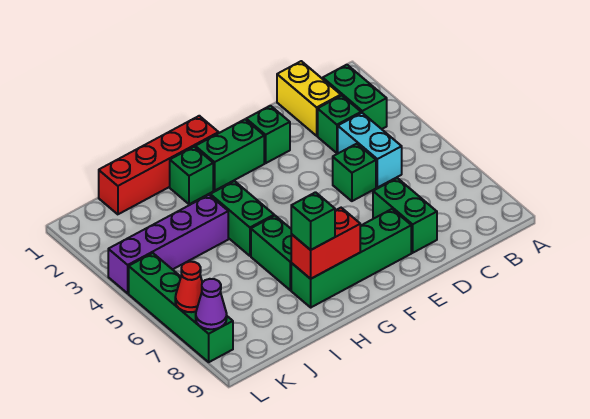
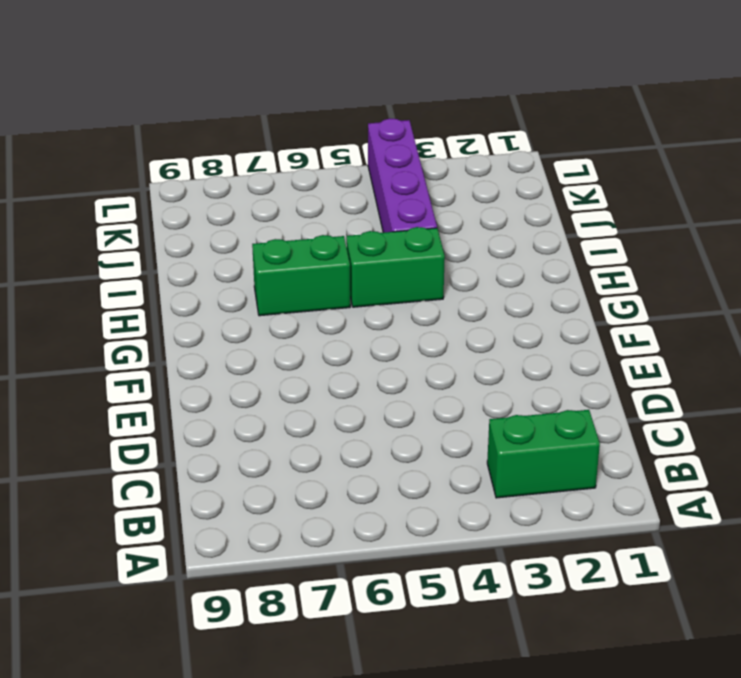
none -> yellow 1x2 brick [277,61,341,136]
none -> green 1x1 brick [318,96,361,153]
none -> cyan 1x2 brick [338,113,402,188]

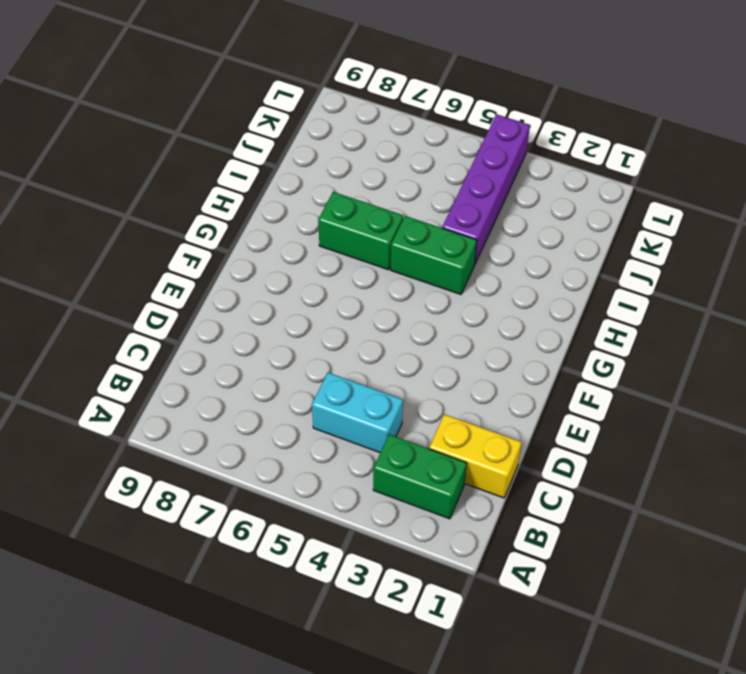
none -> green 1x1 brick [318,96,361,153]
none -> green 1x1 brick [333,144,376,201]
none -> green 1x2 brick [373,178,437,253]

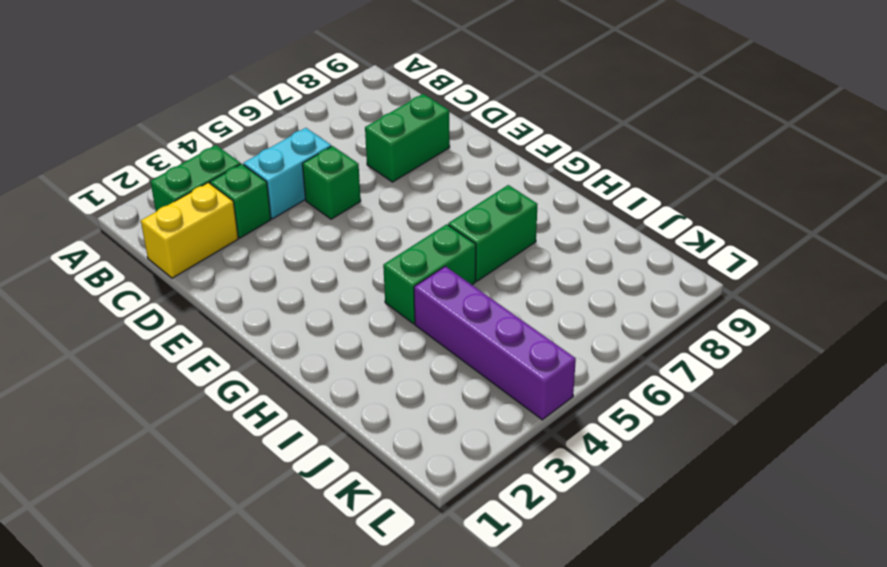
none -> green 1x1 brick [246,106,290,163]
none -> green 1x4 brick [291,209,411,307]
none -> green 1x2 brick [195,119,264,190]

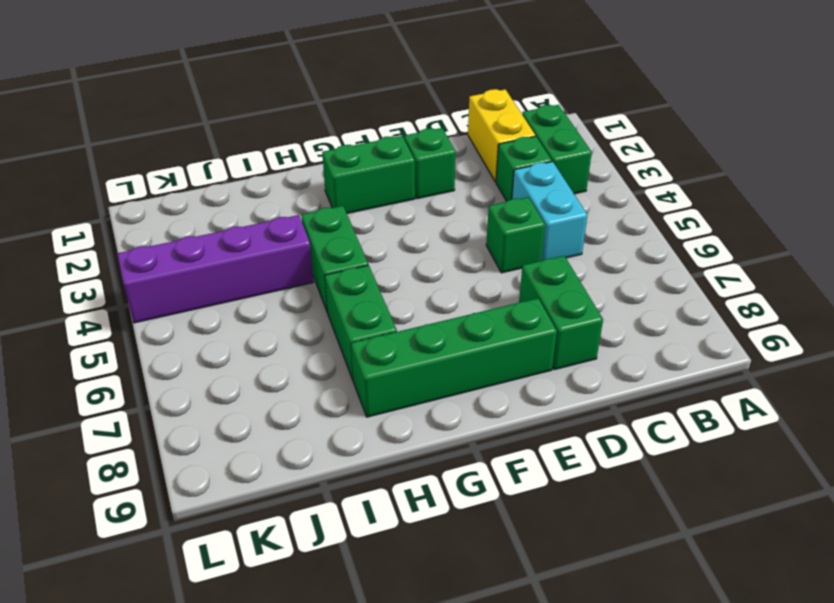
none -> red 1x4 brick [99,116,219,214]
none -> green 1x1 brick [170,147,213,204]
none -> green 1x4 brick [129,253,233,362]

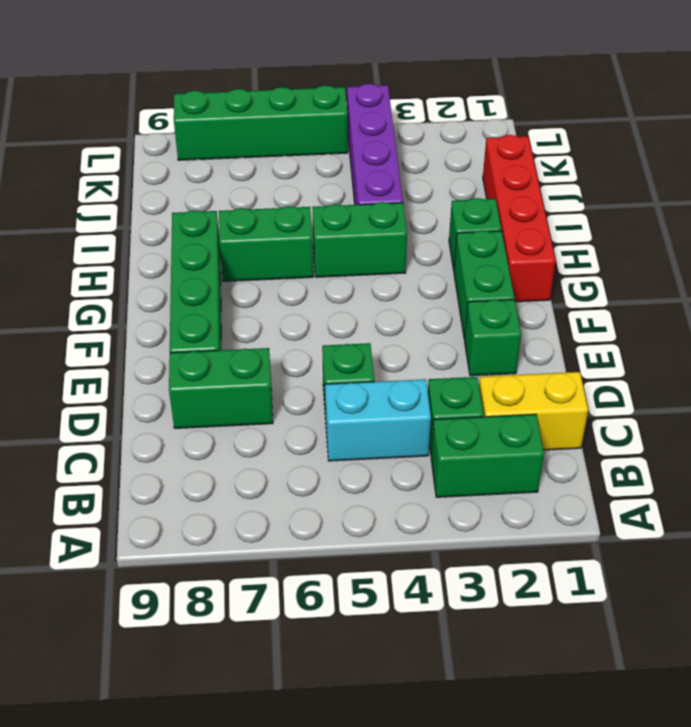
none -> red 1x2 brick [291,208,360,279]
none -> red 1x1 cone [175,262,202,312]
none -> purple 1x1 cone [196,279,227,329]

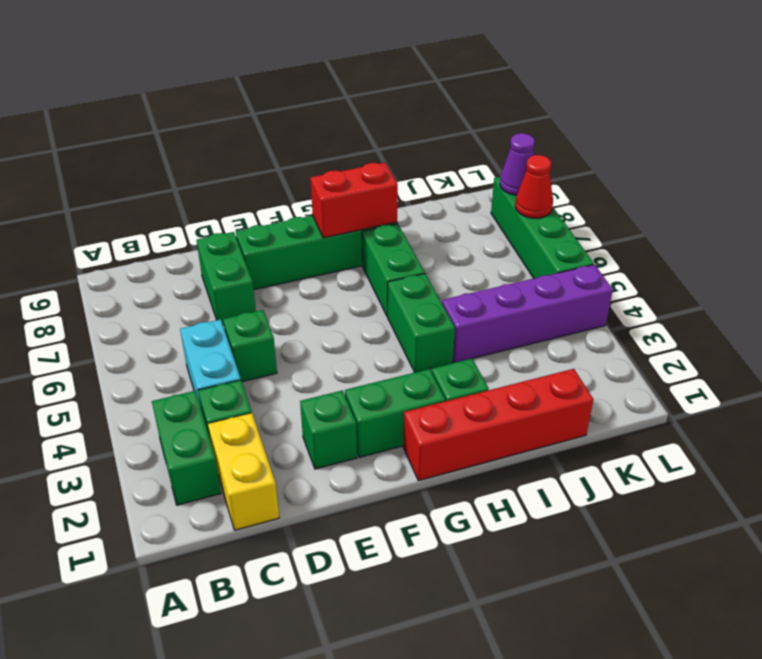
none -> green 1x1 brick [291,192,335,250]

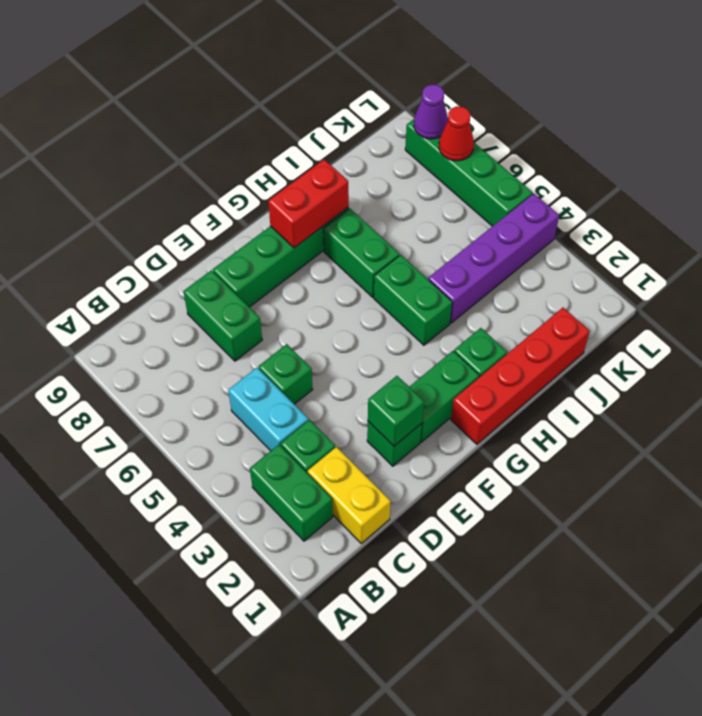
green 1x1 brick [368,376,424,446] -> green 1x1 brick moved to [291,192,335,250]

